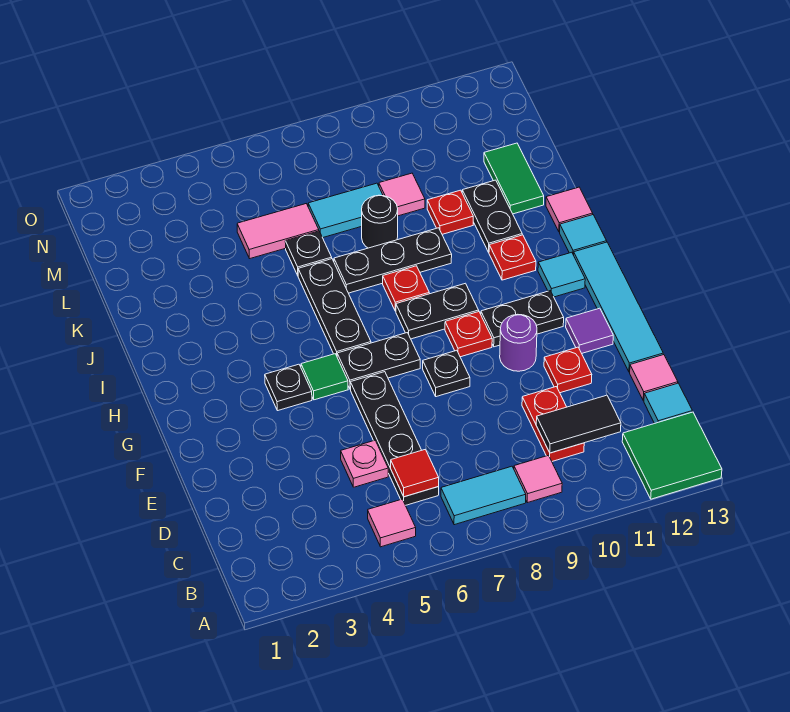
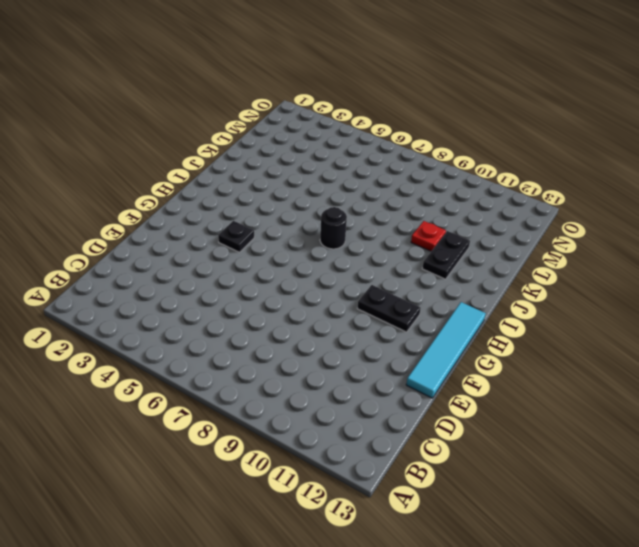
black 1x1 round brick [320,207,347,249] -> black 1x1 round brick moved to [362,195,398,248]
none -> green 2x2 tile [622,412,722,499]
none -> pink 1x1 tile [368,499,416,547]
none -> cyan 1x2 tile [441,466,526,525]
none -> pink 1x1 tile [514,455,562,503]

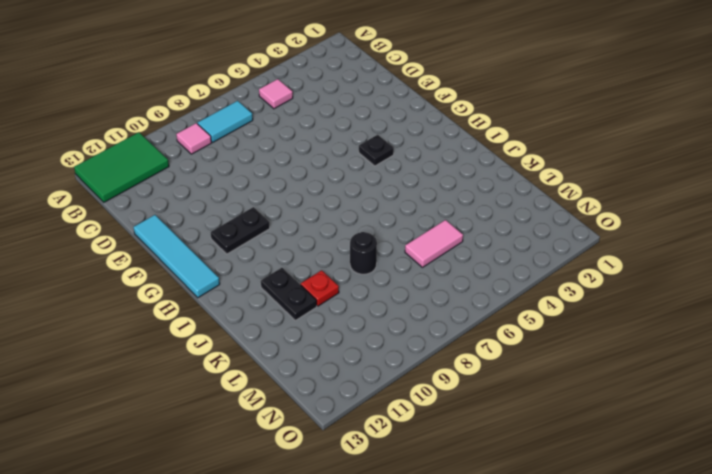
green 2x3 tile [74,132,169,202] -> green 2x2 tile [622,412,722,499]
none -> black 1x4 plate [350,372,439,505]
none -> red 1x2 plate [522,387,584,461]
none -> cyan 1x1 tile [644,383,692,423]
none -> pink 1x1 plate [341,440,388,487]

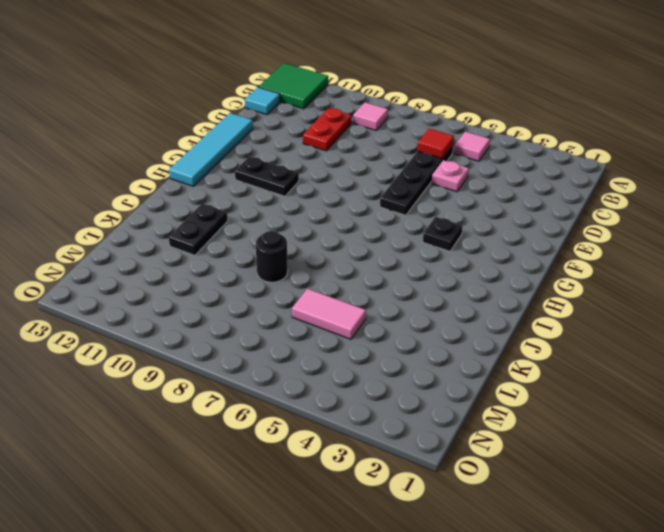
none -> cyan 1x2 tile [441,466,526,525]
none -> pink 1x1 tile [630,355,678,401]
none -> red 1x1 plate [544,347,592,393]
none -> black 1x1 plate [423,350,470,397]

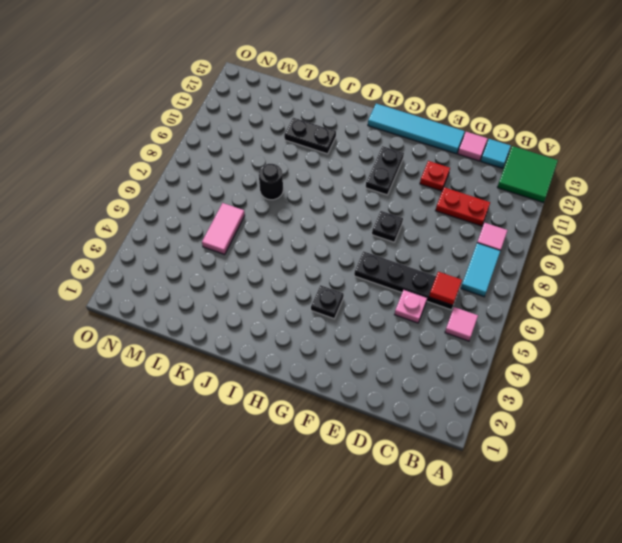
none -> purple 1x1 round brick [500,314,537,371]
none -> purple 1x1 tile [566,308,613,353]
none -> green 1x1 tile [301,354,348,400]
none -> black 1x2 plate [337,333,420,389]

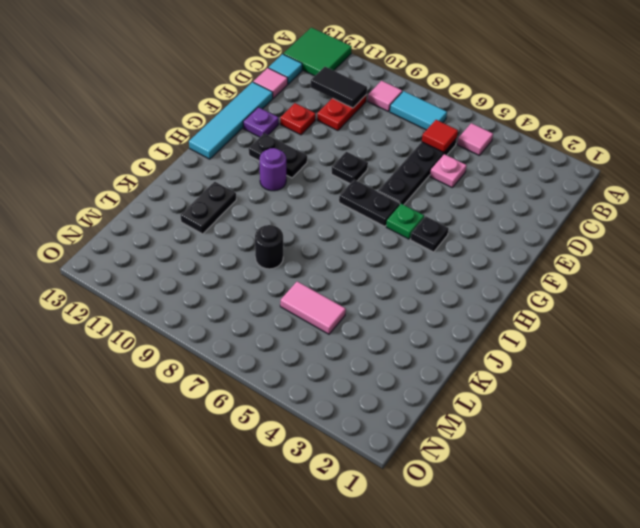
purple 1x1 plate [243,107,279,137] -> purple 1x1 tile [566,308,613,353]
green 1x1 plate [386,204,424,239] -> green 1x1 tile [301,354,348,400]
purple 1x1 round brick [260,148,286,191] -> purple 1x1 round brick moved to [500,314,537,371]
none -> red 1x1 plate [445,312,492,357]
none -> black 1x3 plate [298,259,371,355]
none -> black 1x2 plate [396,283,479,339]
none -> cyan 1x1 tile [538,252,585,297]

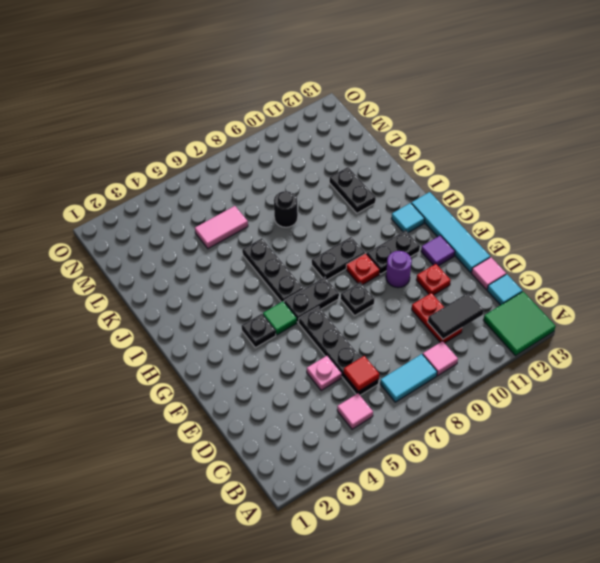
none -> red 1x1 plate [383,266,429,311]
none -> red 1x1 plate [489,235,536,280]
none -> cyan 1x1 tile [560,215,607,255]
none -> black 1x3 plate [334,228,452,293]

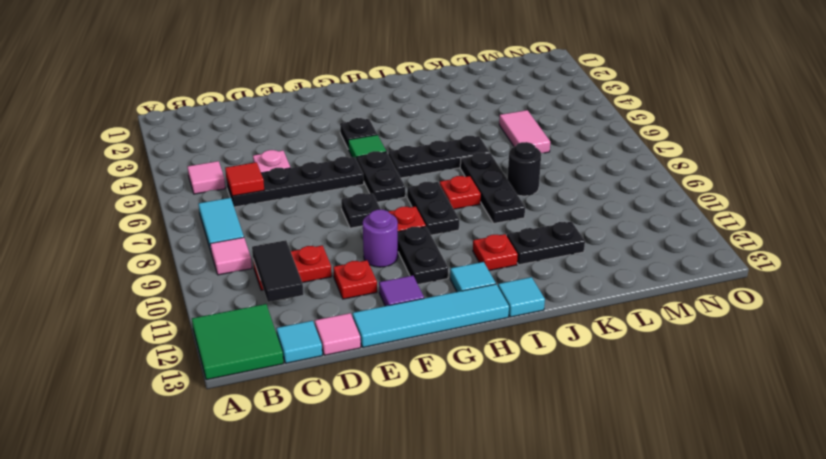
none -> pink 1x1 tile [546,187,593,232]
none -> black 1x1 plate [285,231,332,275]
none -> red 1x1 plate [427,190,473,234]
none -> green 1x2 tile [484,143,544,214]

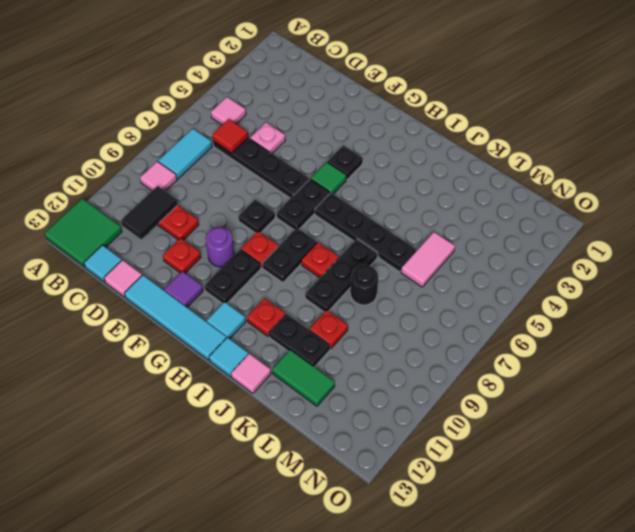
none -> cyan 1x2 tile [308,183,383,238]
none -> pink 1x1 tile [379,173,425,216]

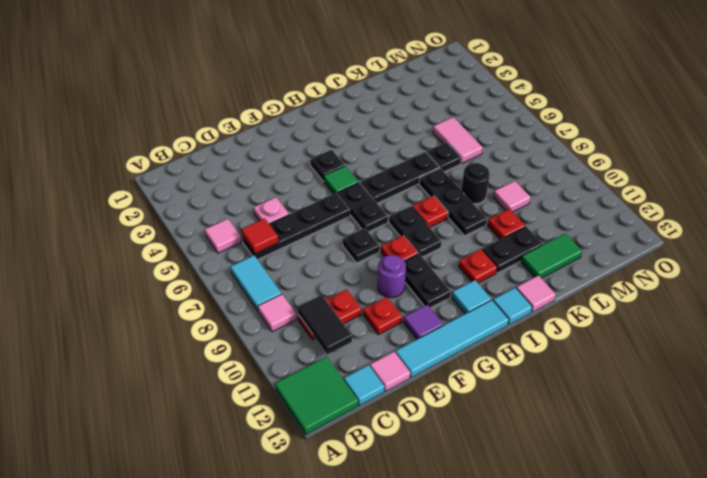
none -> cyan 1x2 tile [308,183,383,238]

